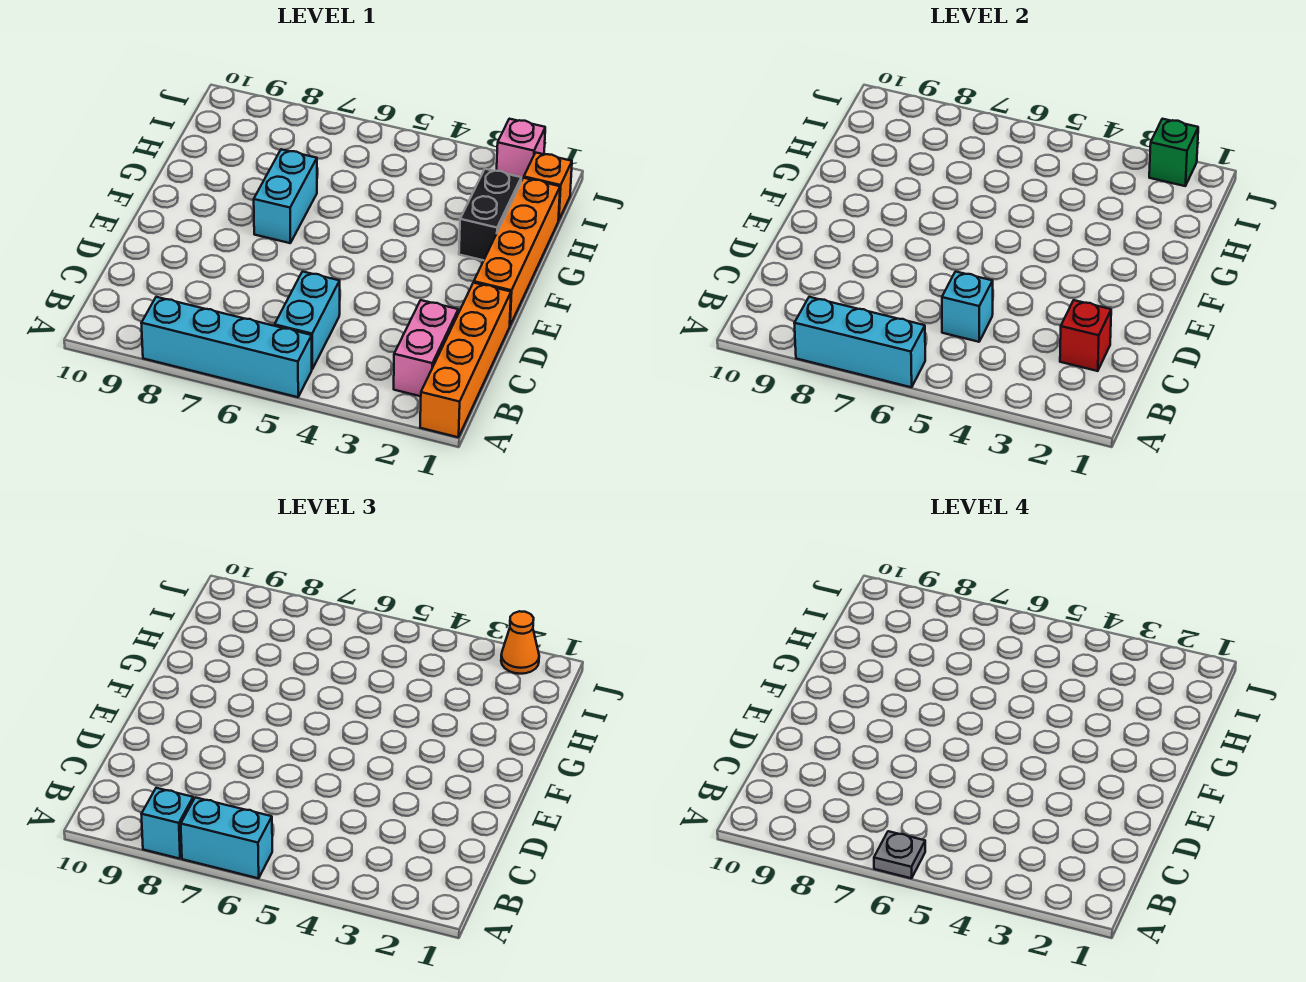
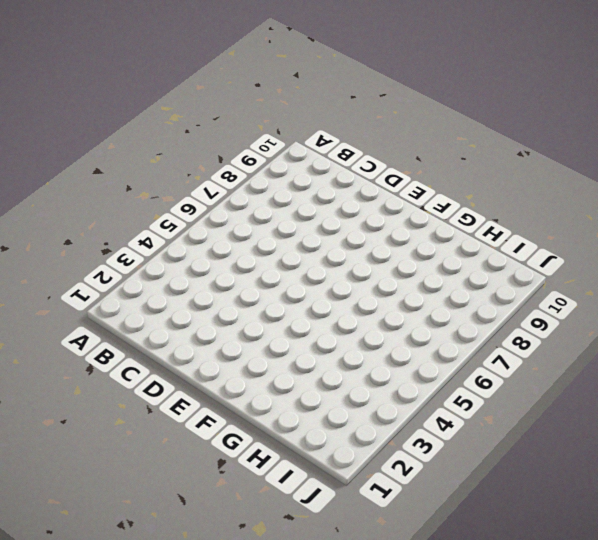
none -> orange 1x4 brick [420,283,511,437]
none -> cyan 1x4 brick [141,297,312,397]
none -> pink 1x2 brick [394,300,458,396]

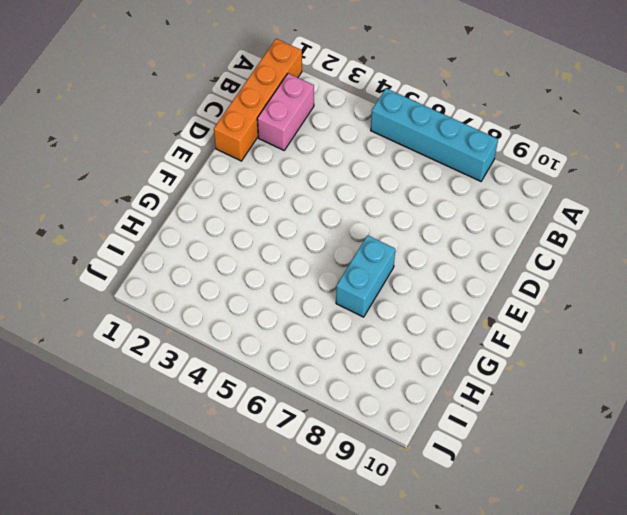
none -> cyan 1x2 brick [275,272,340,369]
none -> orange 1x4 brick [474,178,560,325]
none -> black 1x2 brick [459,169,521,260]

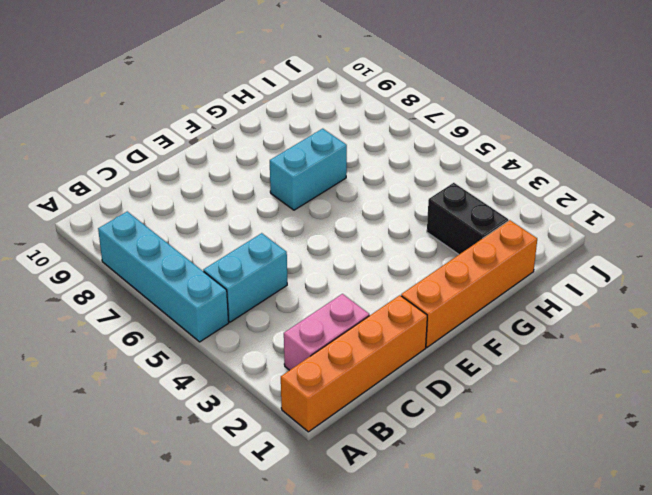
black 1x2 brick [427,183,508,254] -> black 1x2 brick turned to [459,169,521,260]
none -> orange 1x1 brick [524,153,572,221]
none -> pink 1x1 brick [497,119,545,181]
none -> cyan 1x3 brick [794,297,925,387]

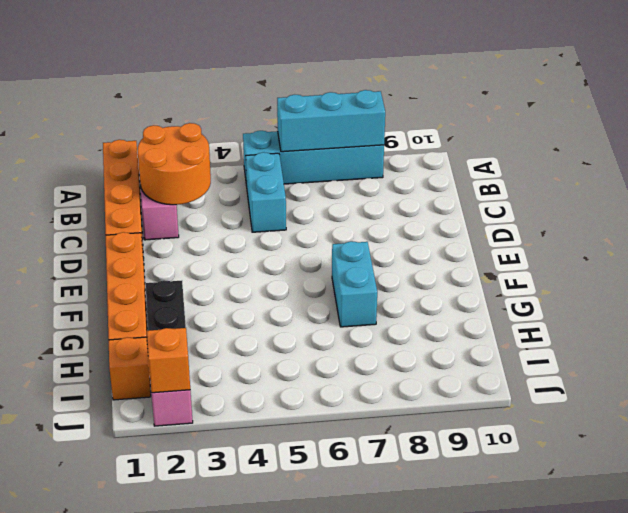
orange 2x2 round brick [138,123,211,205] -> red 1x1 brick [1060,300,1111,371]
orange 1x1 brick [147,328,190,393] -> green 1x1 brick [1149,119,1198,186]
none -> cyan 1x1 brick [942,272,993,342]
none -> cyan 1x2 brick [181,797,272,878]
none -> cyan 1x1 brick [141,788,193,859]

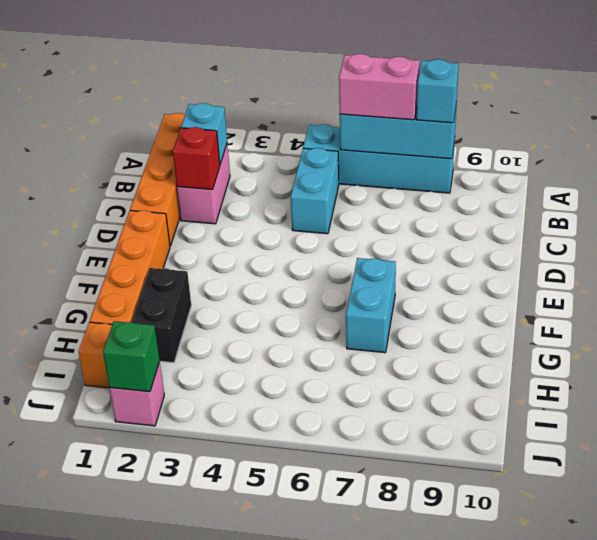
pink 1x2 brick [339,54,420,120] -> cyan 1x2 brick [181,797,272,878]
cyan 1x1 brick [181,103,227,164] -> cyan 1x1 brick moved to [942,272,993,342]
none -> orange 1x1 cone [501,611,539,674]
none -> grey 1x1 plate [874,831,925,878]

